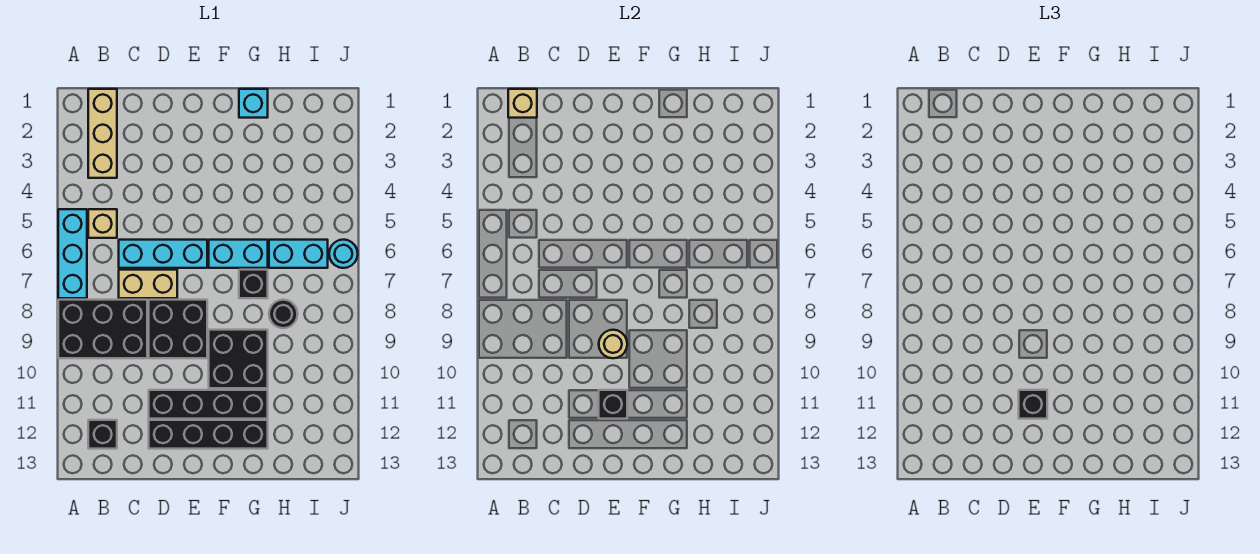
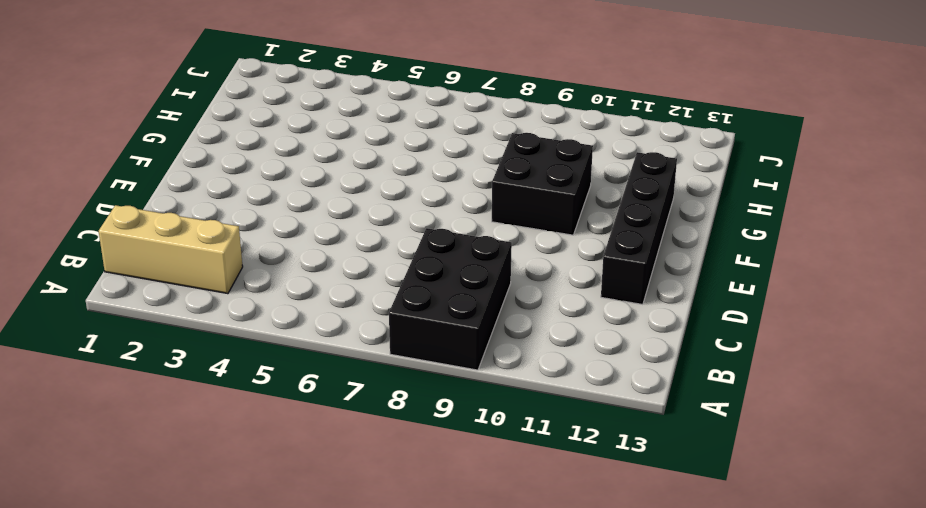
none -> cyan 1x3 brick [58,209,87,298]
none -> tan 1x1 brick [88,209,117,238]
none -> black 1x1 brick [88,420,117,449]

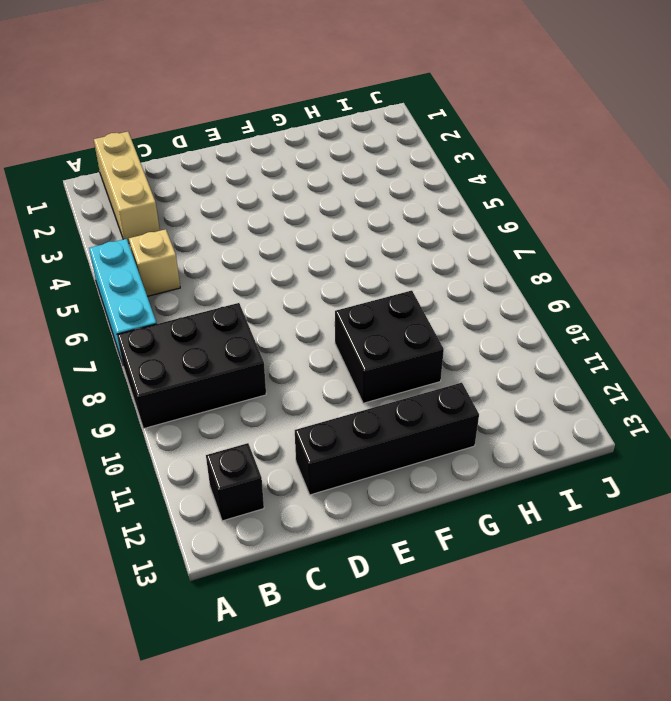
none -> cyan 1x3 brick [119,240,207,268]
none -> tan 1x2 brick [119,270,177,298]
none -> black 2x2 brick [149,300,207,358]

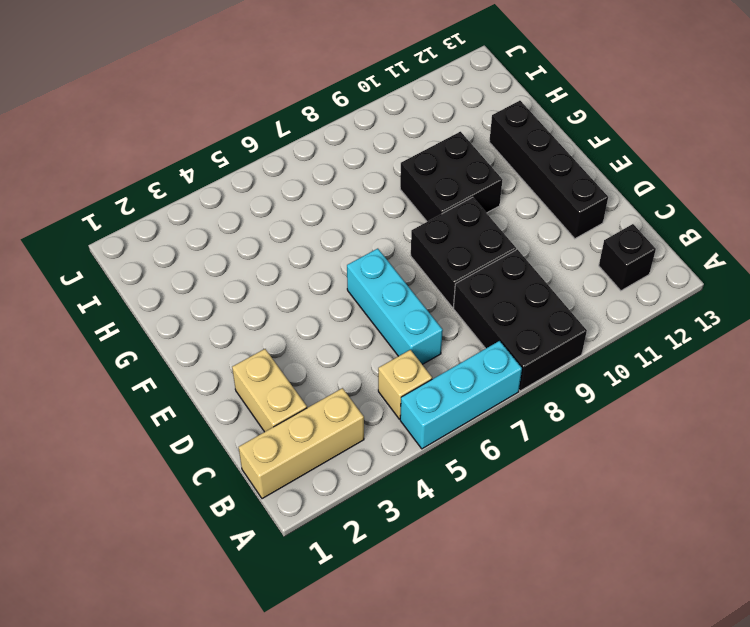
tan 1x2 brick [232,349,307,432] -> tan 1x2 brick moved to [119,270,177,298]
none -> black 1x4 brick [149,390,268,419]
none -> cyan 1x2 brick [209,240,268,268]
none -> cyan 1x1 brick [239,89,268,118]

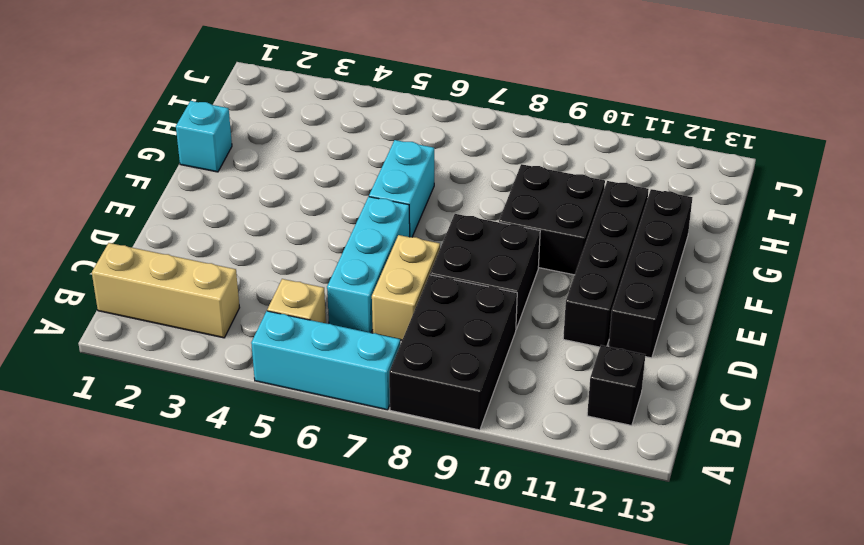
none -> black 1x1 brick [239,270,268,298]
none -> cyan 1x2 brick [269,240,328,268]
none -> black 1x1 round brick [269,300,298,328]

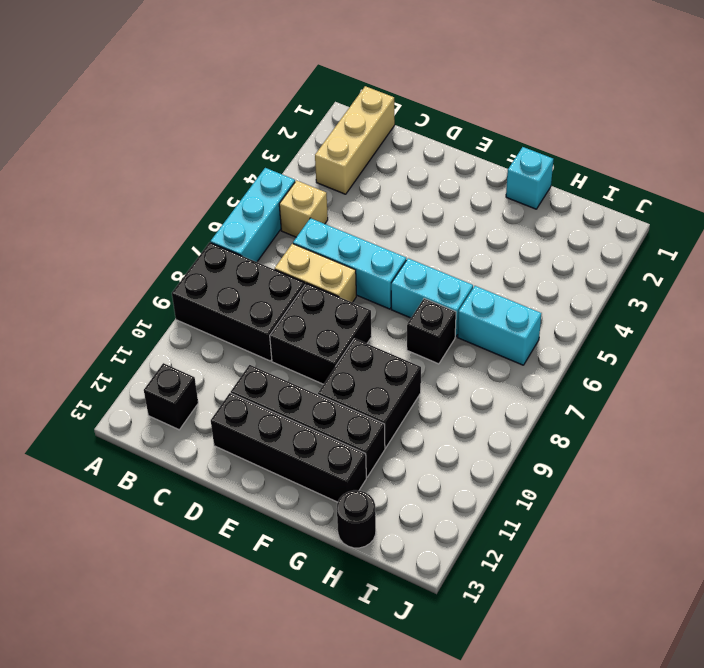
black 1x1 round brick [337,490,376,548] -> black 1x1 round brick moved to [269,300,298,328]
none -> cyan 1x1 round brick [329,240,358,268]
none -> tan 1x1 brick [508,89,537,118]
none -> tan 1x1 round brick [599,330,627,358]

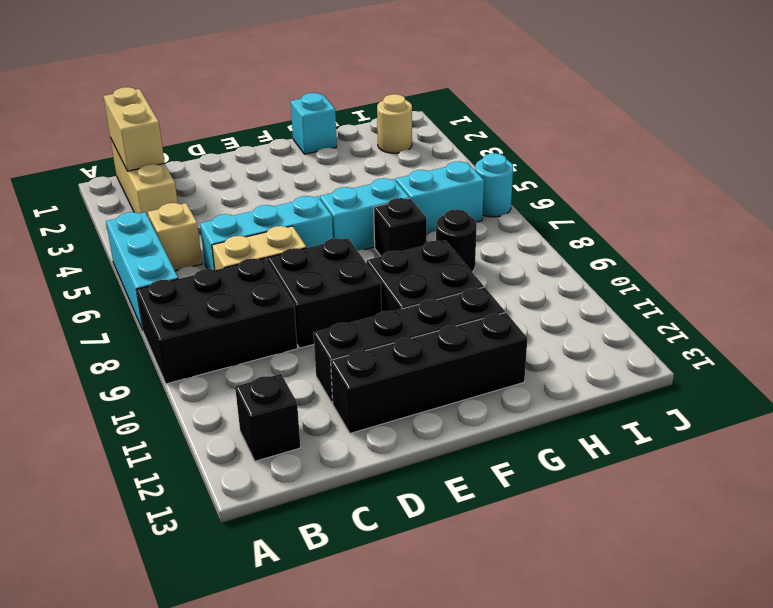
tan 1x2 brick [104,87,164,171] -> tan 1x1 brick [508,89,537,118]
tan 1x1 round brick [377,94,412,153] -> tan 1x1 round brick moved to [599,330,627,358]
none -> black 1x1 brick [599,390,627,419]
none -> black 1x1 brick [1019,390,1047,419]

